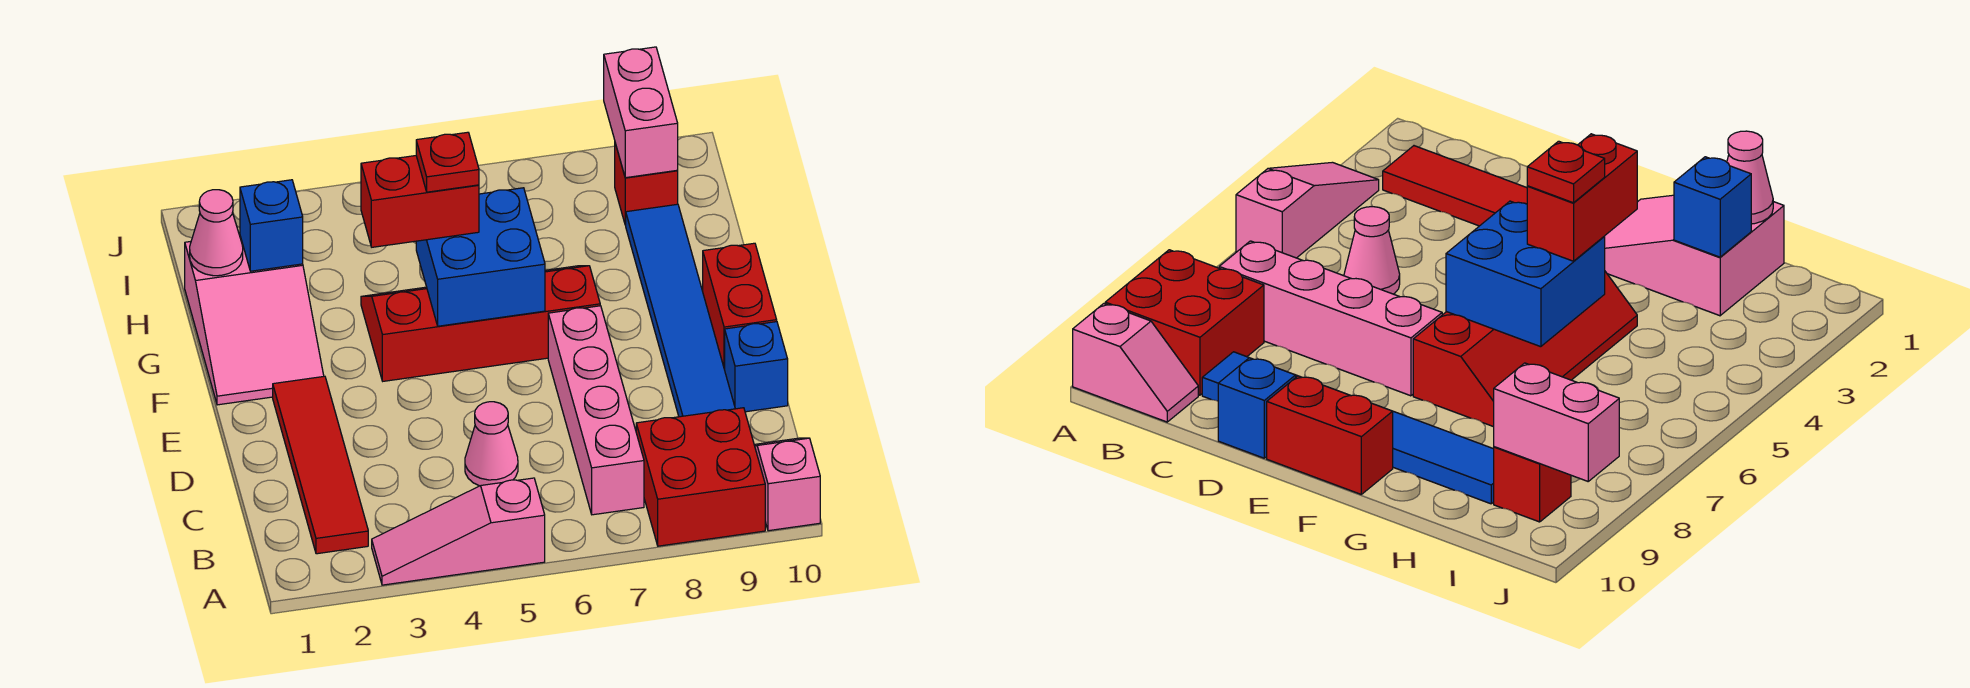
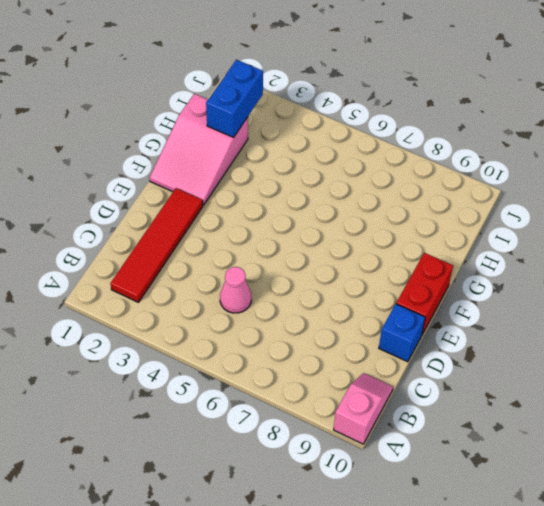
blue 1x2 brick [206,60,263,137] -> blue 1x1 brick [240,180,303,271]
none -> pink 1x3 slope [372,478,545,585]
none -> red 2x2 brick [636,408,765,546]
none -> pink 1x4 brick [548,306,644,515]

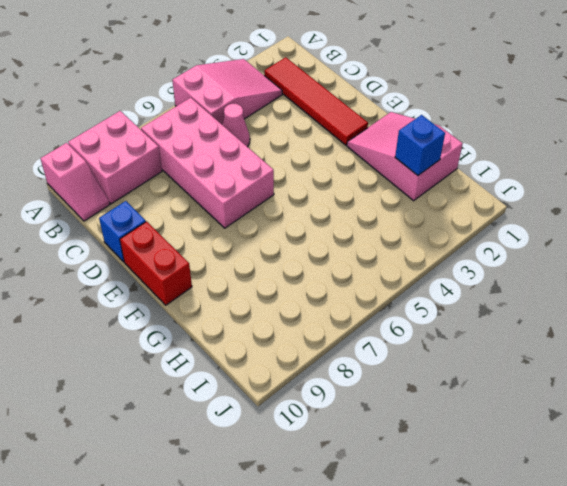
pink 2x3 slope [172,59,282,125] -> pink 1x3 slope [372,478,545,585]
pink 2x2 brick [68,111,162,204] -> red 2x2 brick [636,408,765,546]
pink 2x4 brick [141,98,274,228] -> pink 1x4 brick [548,306,644,515]
none -> blue 1x6 tile [626,204,735,417]
none -> red 2x4 slope [361,266,600,381]
none -> red 1x1 brick [615,143,678,225]

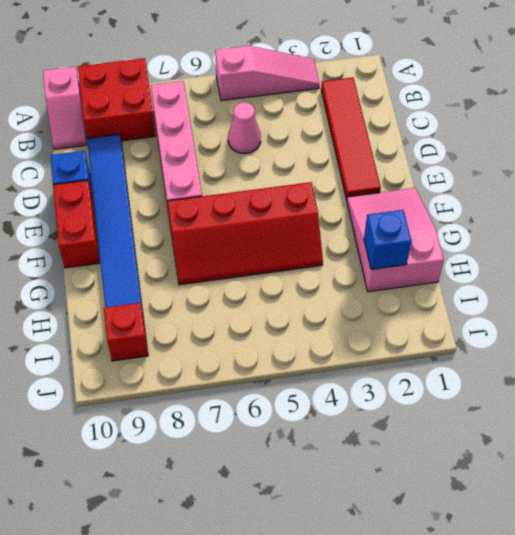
none -> blue 2x2 brick [416,188,545,326]
none -> pink 1x1 cone [190,190,243,276]
none -> pink 1x2 brick [604,47,678,178]

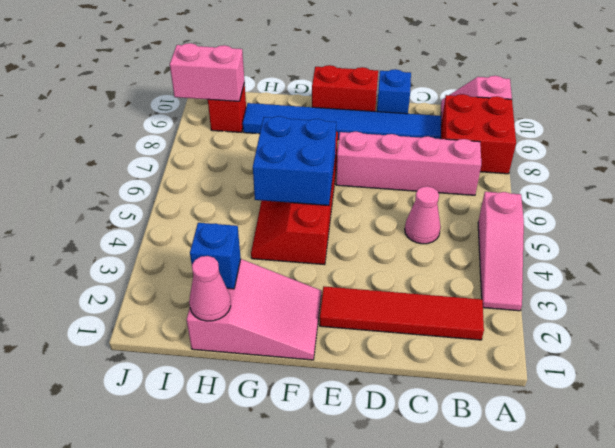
none -> red 1x2 brick [361,156,479,247]
none -> red 1x1 plate [416,132,479,192]

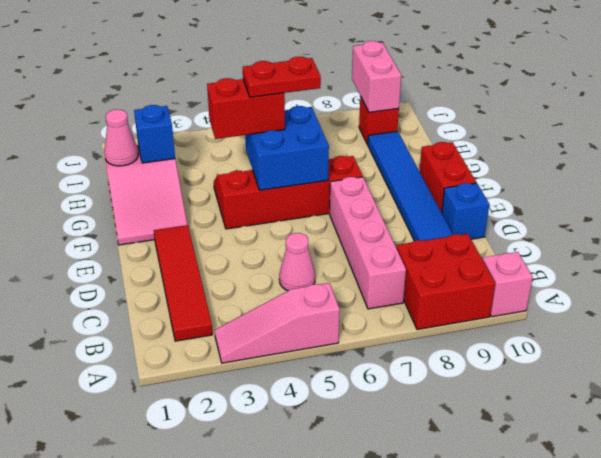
red 1x2 plate [243,57,321,97] -> red 1x1 plate [416,132,479,192]

